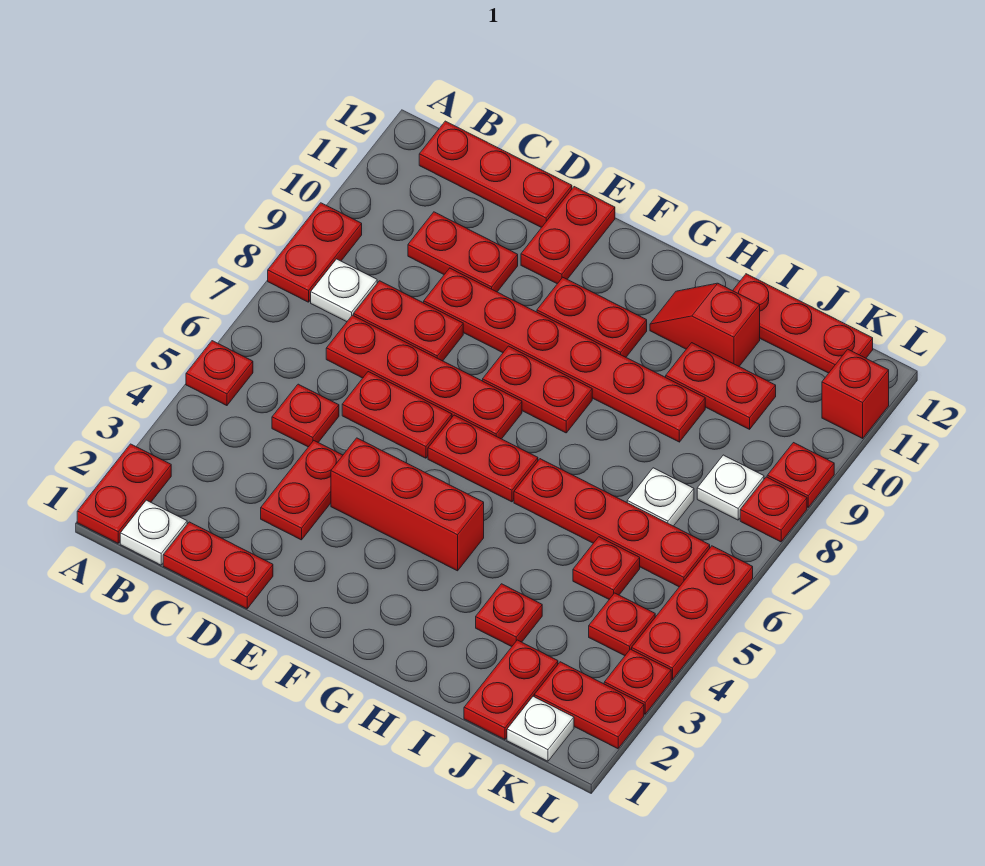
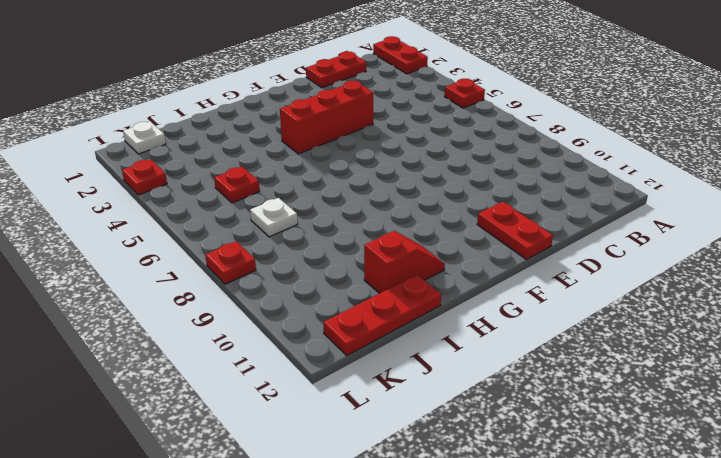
none -> red 1x2 plate [268,203,362,302]
none -> white 1x1 plate [120,500,187,565]
none -> white 1x1 plate [311,259,377,322]
none -> red 1x3 plate [419,121,572,228]

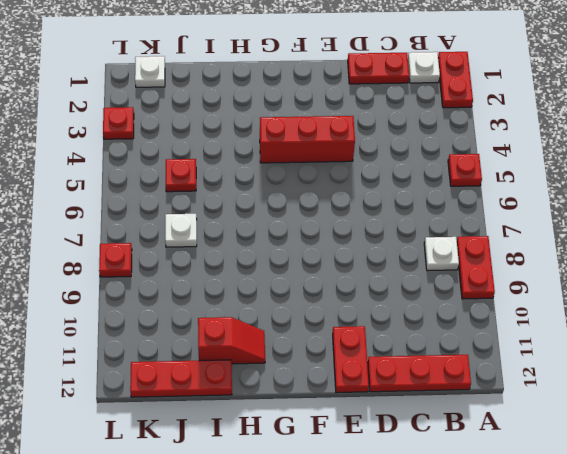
none -> red 1x1 plate [272,384,339,447]
none -> red 1x4 plate [326,315,522,439]
none -> red 1x2 plate [354,281,463,361]
none -> red 1x2 plate [408,212,518,292]

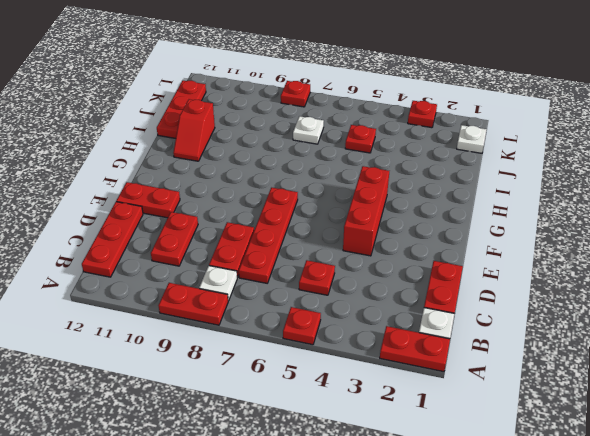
none -> red 1x2 plate [261,441,343,540]
none -> red 1x2 plate [342,372,452,458]
none -> red 1x6 plate [424,268,705,442]
none -> red 1x2 plate [428,415,538,502]

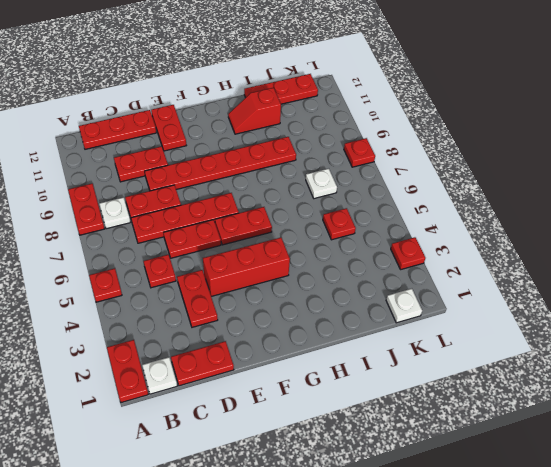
none -> red 1x2 plate [483,346,592,433]
none -> red 1x2 plate [537,278,647,357]
none -> red 1x4 plate [514,459,710,587]
none -> red 1x1 plate [476,584,542,647]

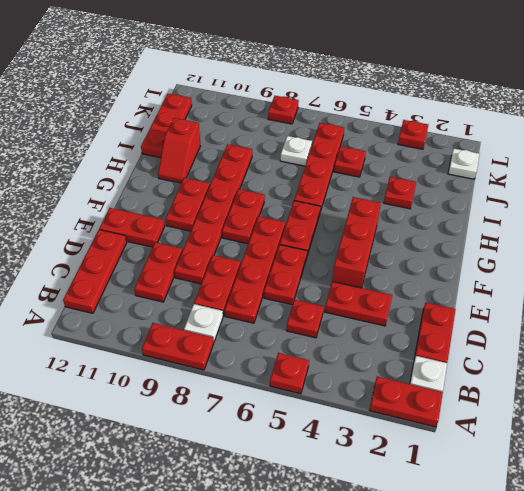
none -> red 1x2 plate [666,343,776,429]
none -> red 1x2 plate [464,640,558,739]
none -> red 1x2 plate [534,662,644,749]
none -> red 1x1 plate [589,593,655,656]

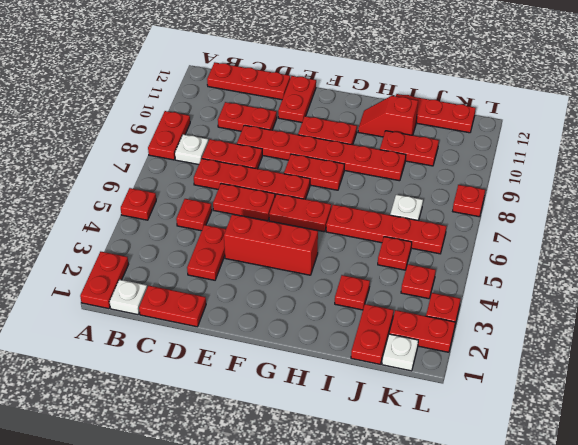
none -> white 1x1 plate [697,455,764,520]
none -> red 1x3 plate [632,546,753,680]
none -> red 1x1 plate [767,443,834,507]
none -> red 1x1 brick [822,349,889,438]

